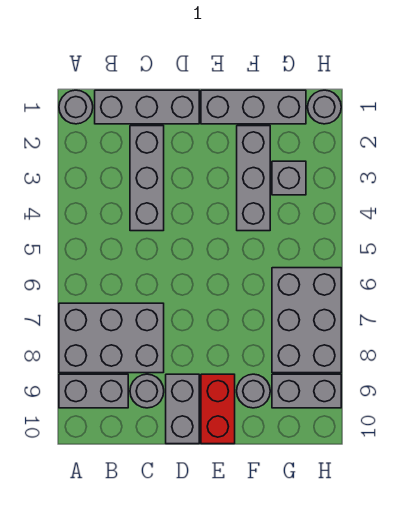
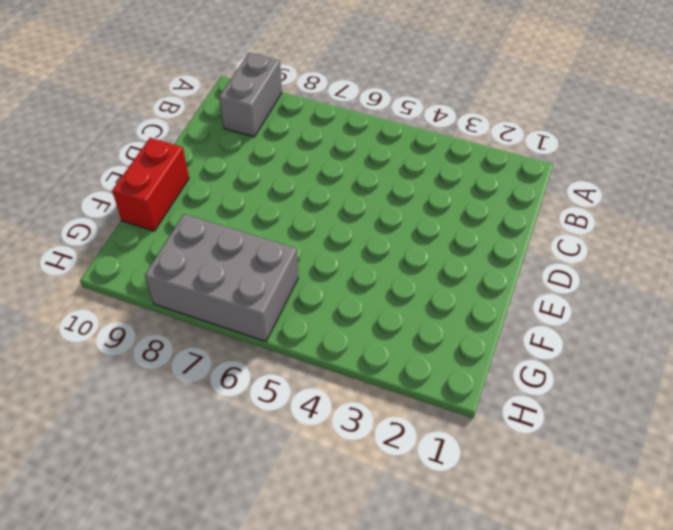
red 1x2 brick [112,138,189,231] -> red 1x2 brick turned to [201,374,235,444]
none -> grey 1x1 round brick [59,90,93,124]
none -> grey 2x3 brick [59,303,164,373]
none -> grey 1x3 brick [95,90,199,124]

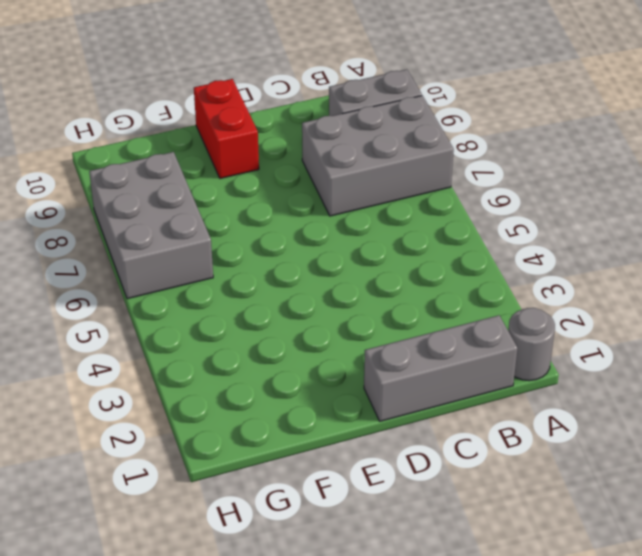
none -> grey 1x3 brick [130,126,164,231]
none -> grey 1x1 round brick [130,374,164,408]
none -> grey 1x2 brick [166,374,199,444]

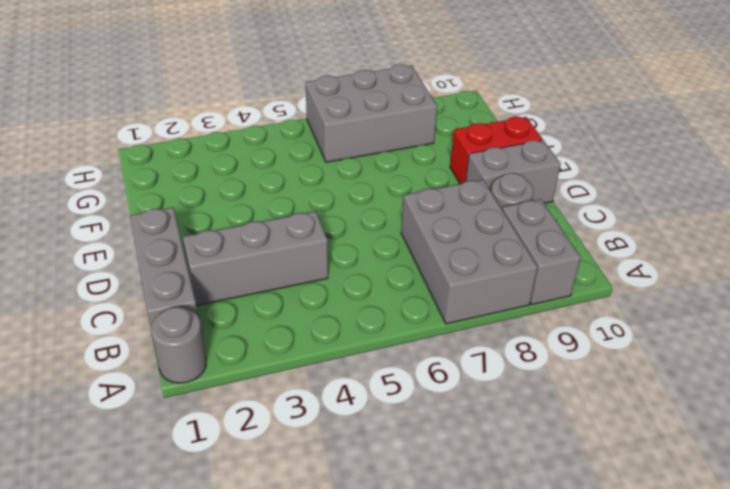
none -> grey 1x3 brick [201,90,306,124]
none -> grey 1x3 brick [237,126,270,231]
none -> grey 1x1 round brick [237,374,270,408]

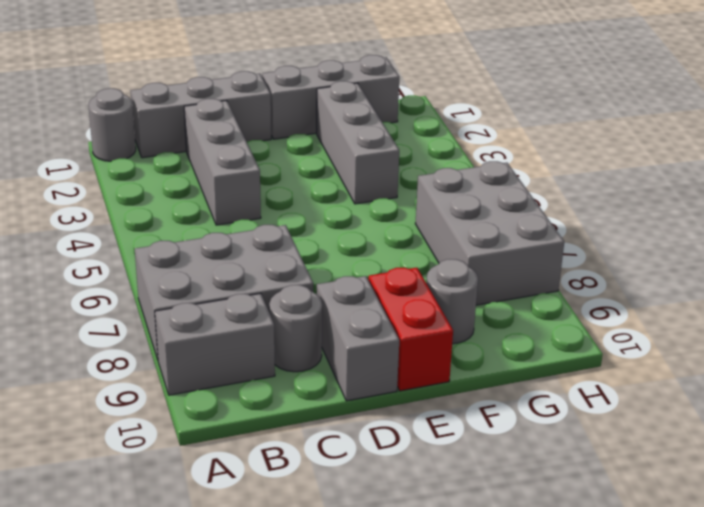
none -> grey 1x1 brick [272,161,306,195]
none -> grey 1x2 brick [272,374,341,408]
none -> grey 1x1 round brick [308,90,341,124]

